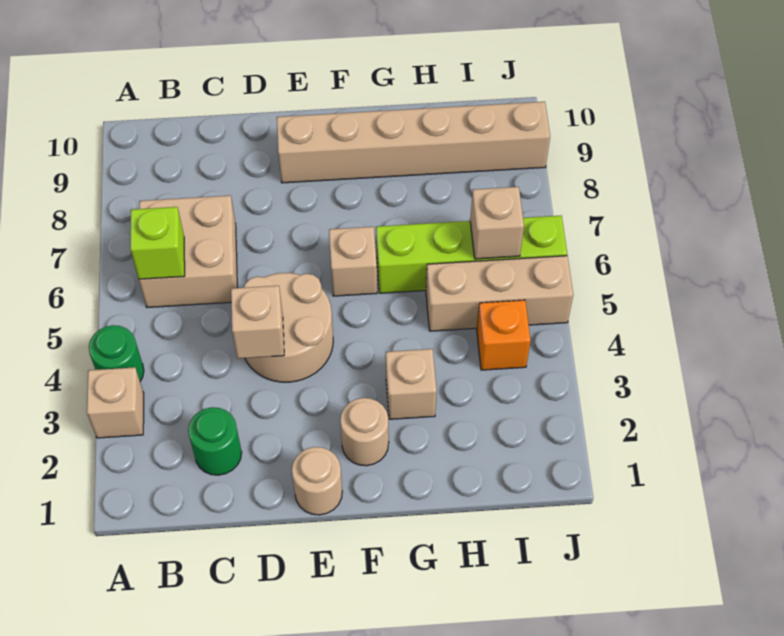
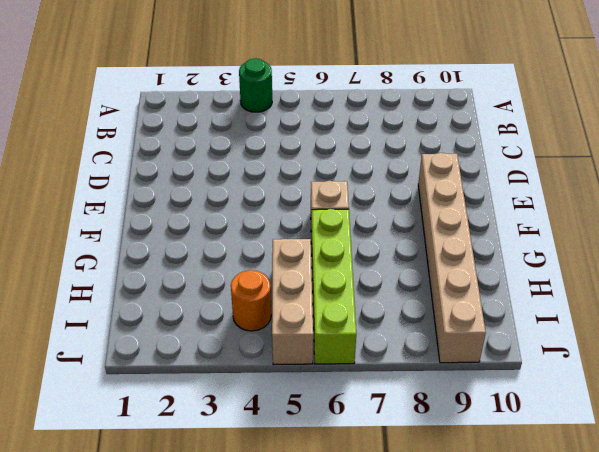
orange 1x1 round brick [231,270,271,331] -> orange 1x1 brick [477,300,531,370]
none -> tan 1x1 brick [87,367,144,438]
none -> tan 2x2 brick [139,196,237,308]
none -> green 1x1 round brick [188,407,242,475]

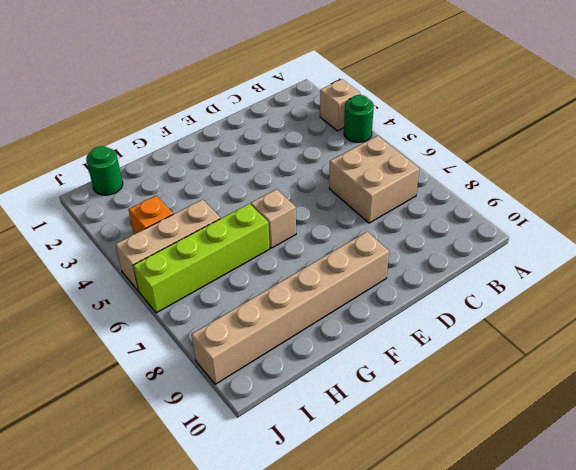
green 1x1 round brick [86,146,123,195] -> green 1x1 round brick moved to [188,407,242,475]
none -> tan 2x2 round brick [244,273,333,382]
none -> tan 1x1 round brick [292,447,342,515]
none -> tan 1x1 round brick [340,398,389,466]

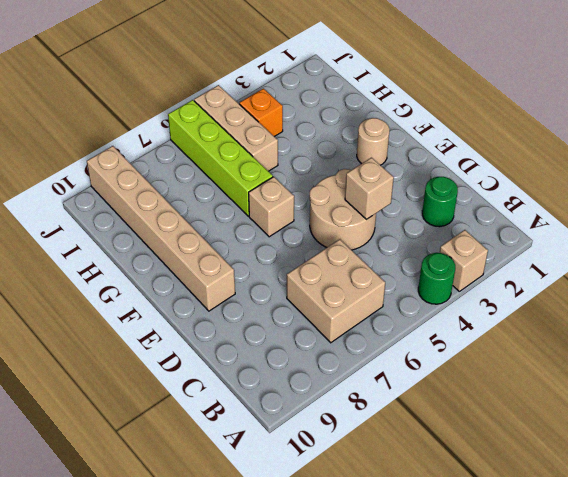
none -> tan 1x1 round brick [292,447,342,515]
none -> tan 1x1 brick [386,349,437,419]
none -> lime 1x1 brick [130,207,185,279]

